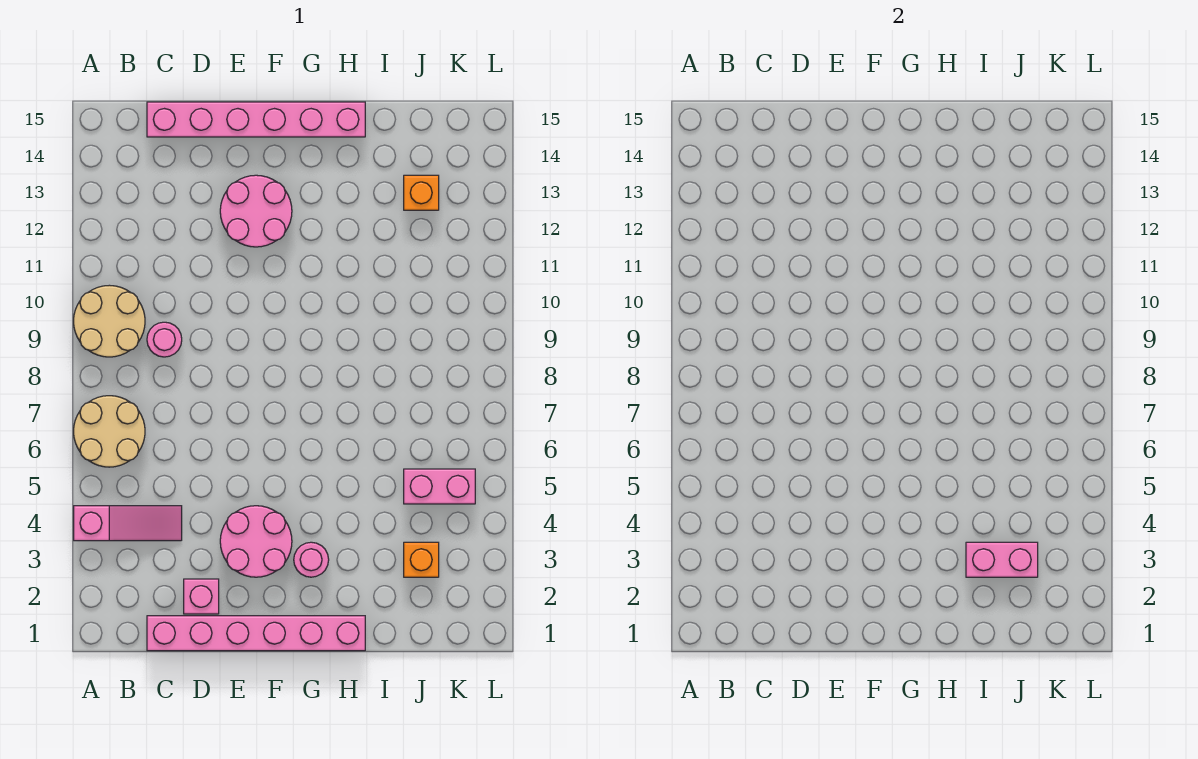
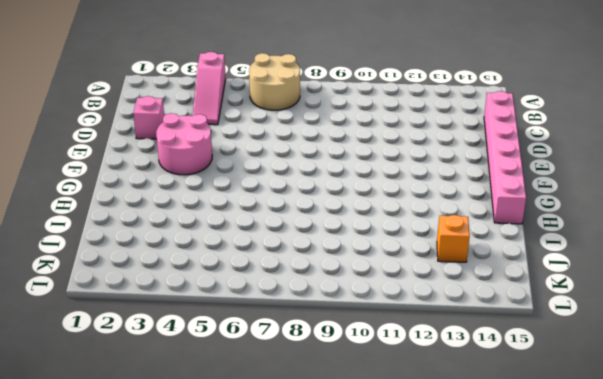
none -> tan 2x2 round brick [74,285,145,357]
none -> pink 1x6 brick [147,616,365,651]
none -> pink 1x1 round brick [147,322,182,357]

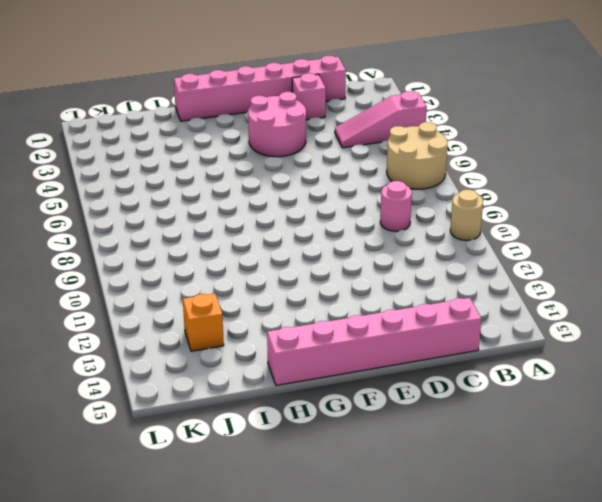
tan 1x1 round brick [450,190,483,240] -> tan 2x2 round brick [74,285,145,357]
none -> pink 2x2 round brick [220,175,292,247]
none -> pink 1x1 round brick [294,542,329,577]
none -> orange 1x1 brick [404,542,439,577]

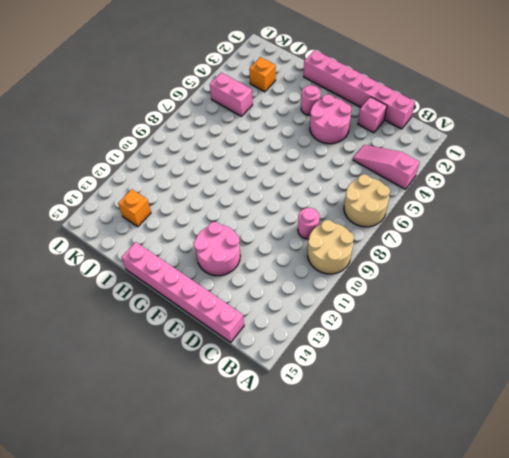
none -> pink 1x2 brick [966,542,1038,577]

